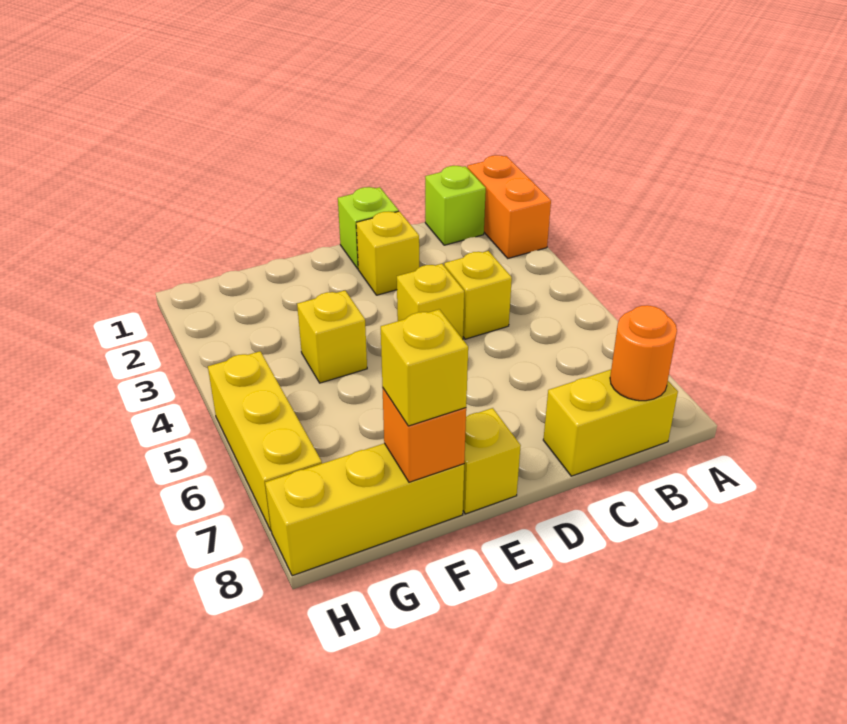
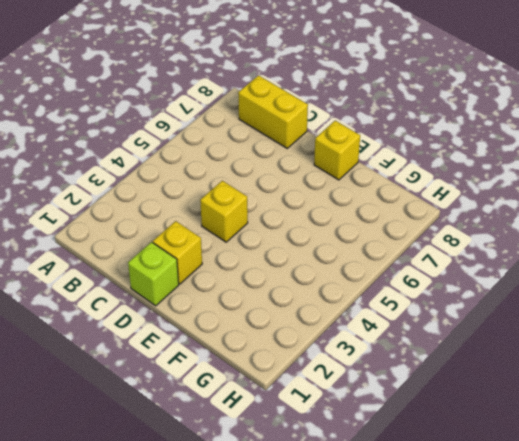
none -> orange 1x2 brick [467,155,551,258]
none -> lime 1x1 brick [425,166,486,245]
none -> yellow 1x1 brick [444,251,512,339]

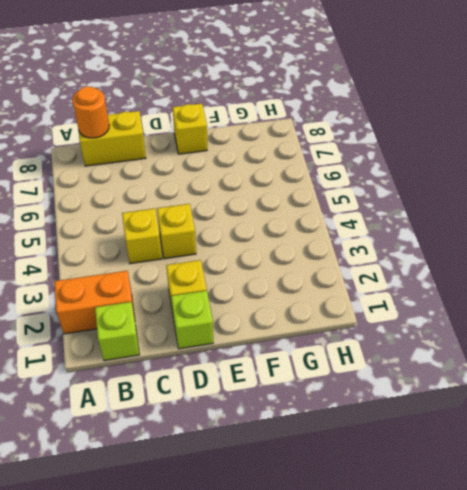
orange 1x2 brick [54,271,135,334] -> orange 1x2 brick turned to [467,155,551,258]
none -> yellow 1x1 brick [297,291,367,383]
none -> yellow 1x3 brick [265,443,464,576]
none -> yellow 1x3 brick [208,351,322,530]

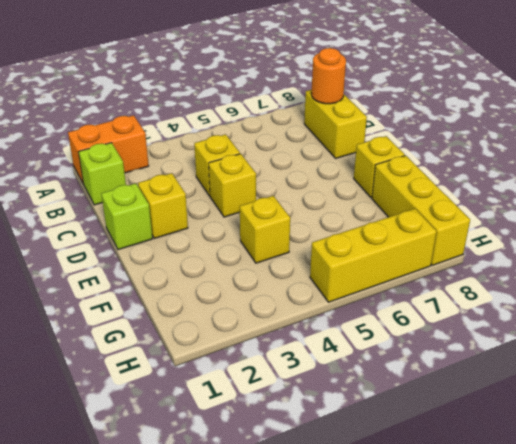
none -> orange 1x1 brick [383,389,466,482]
none -> yellow 1x1 brick [381,309,468,426]

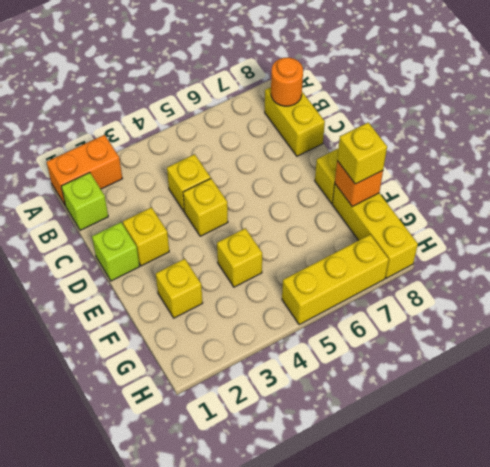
yellow 1x1 brick [156,259,203,318] -> none

